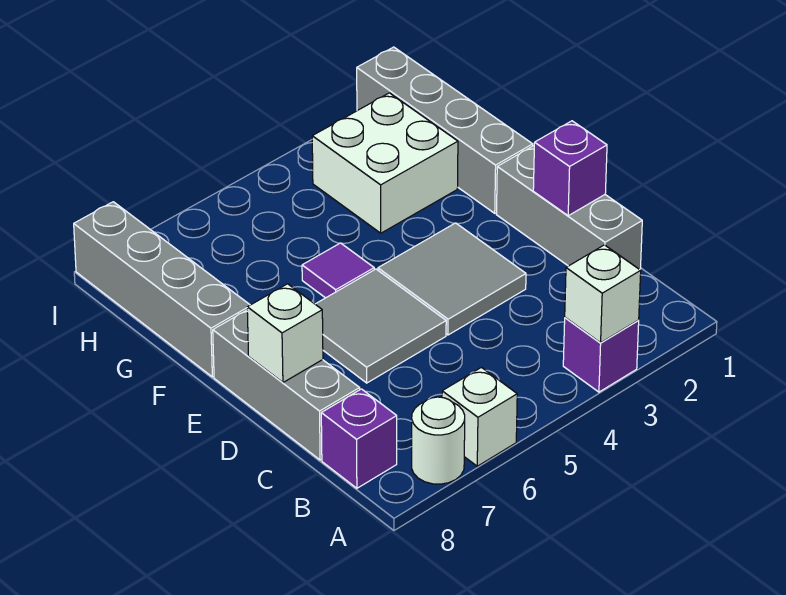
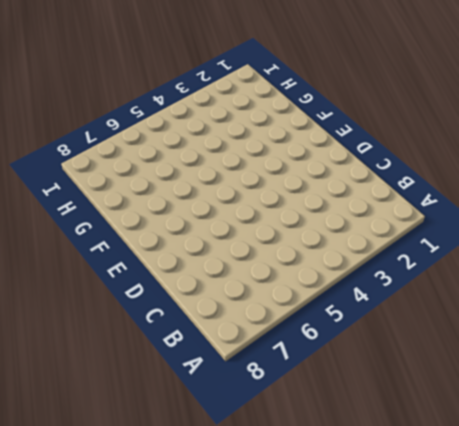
none -> purple 1x1 brick [563,318,639,392]
none -> white 1x1 brick [442,368,517,466]
none -> white 1x1 round brick [412,397,465,484]

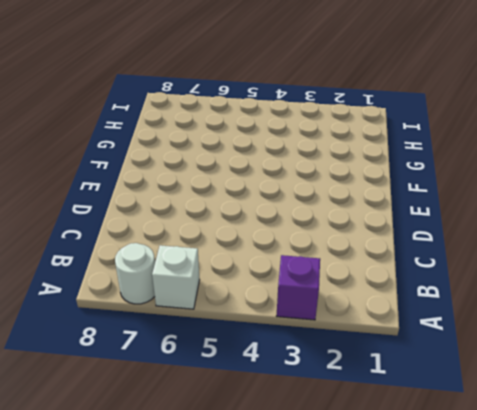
none -> purple 1x1 brick [321,389,397,488]
none -> grey 1x3 brick [497,146,642,270]
none -> grey 1x3 brick [213,310,360,460]

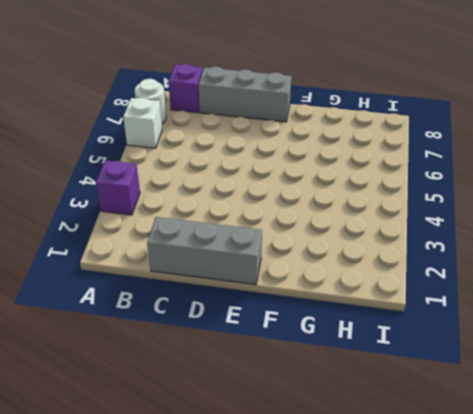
none -> grey 2x2 tile [378,223,526,335]
none -> grey 2x2 tile [315,269,446,383]
none -> grey 1x4 brick [357,47,533,213]

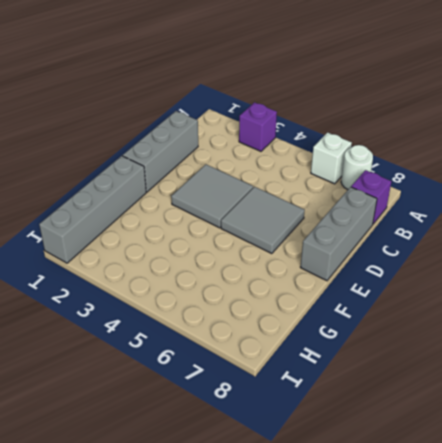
none -> purple 1x1 tile [302,243,374,298]
none -> grey 1x4 brick [74,202,250,377]
none -> white 2x2 brick [312,93,458,233]

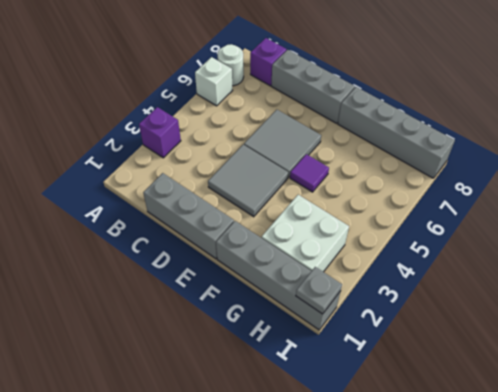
grey 1x1 plate [296,267,342,314] -> none
none -> white 1x1 brick [565,245,641,343]
none -> purple 1x1 brick [533,121,607,216]
none -> white 1x1 brick [247,284,323,382]

